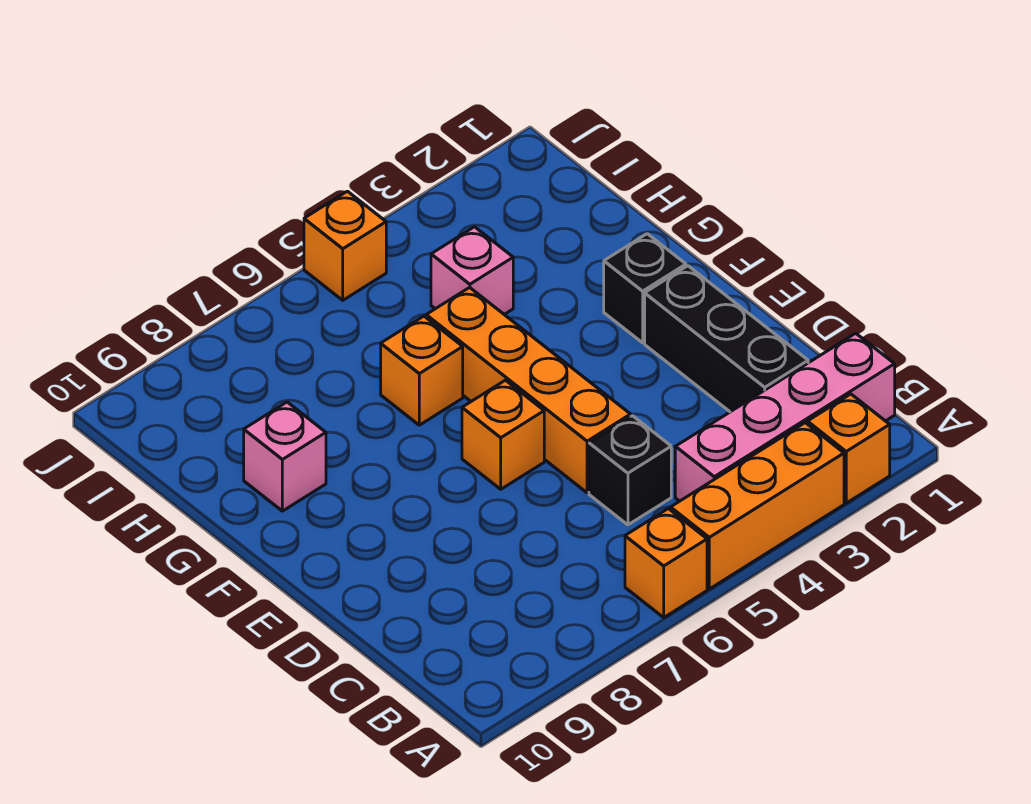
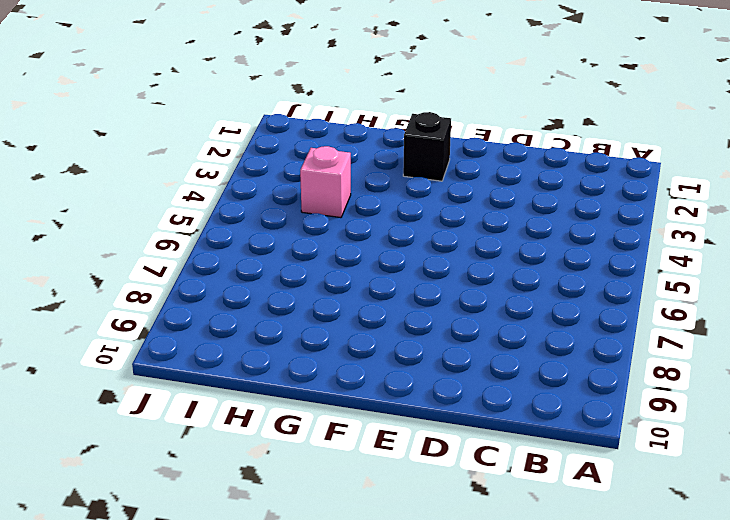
none -> orange 1x1 brick [807,394,890,503]
none -> orange 1x3 brick [671,423,844,589]
none -> orange 1x1 brick [625,509,707,617]

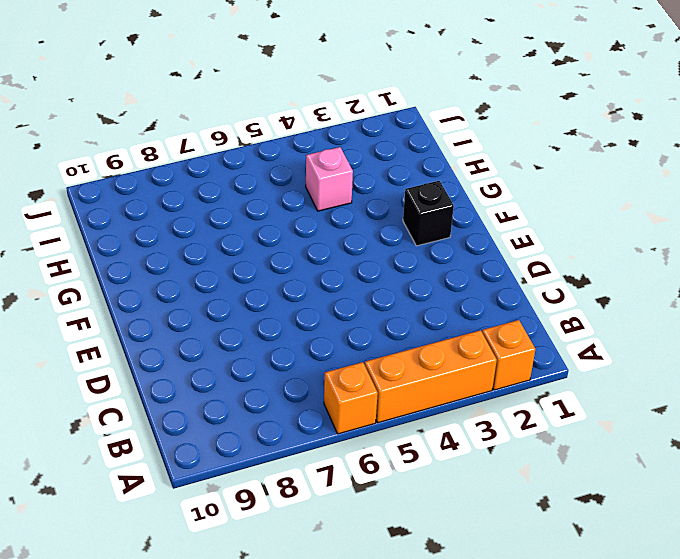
none -> pink 1x4 brick [675,333,895,501]
none -> black 1x3 brick [645,266,808,412]
none -> black 1x1 brick [589,416,671,525]

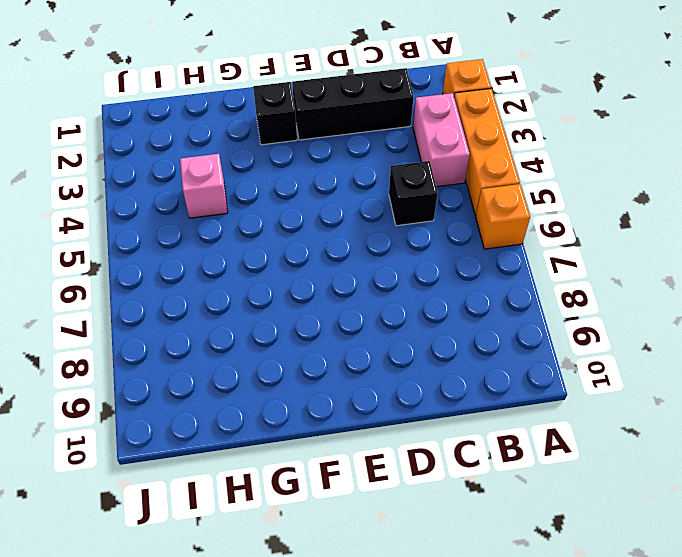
pink 1x2 brick [413,93,470,187] -> pink 1x4 brick [675,333,895,501]
none -> orange 1x4 brick [426,288,631,493]
none -> orange 1x1 brick [462,380,544,489]
none -> orange 1x1 brick [381,316,463,425]

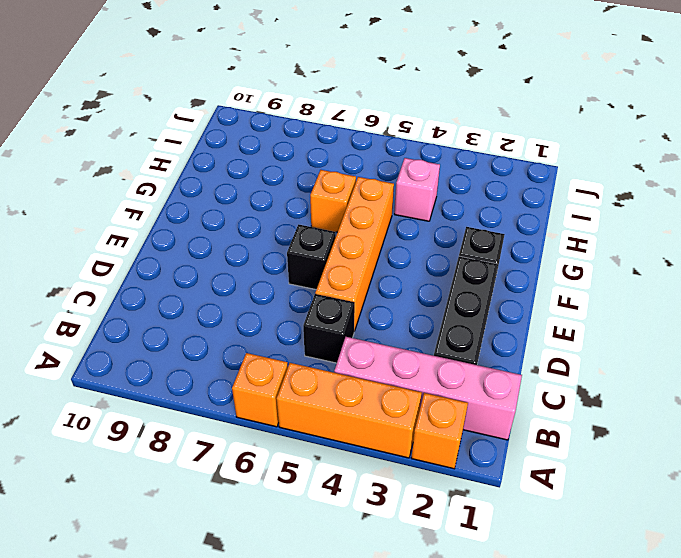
black 1x1 brick [287,224,336,290] -> orange 1x1 brick [462,380,544,489]
none -> pink 1x1 brick [244,402,326,511]
none -> orange 1x1 brick [304,191,386,300]

